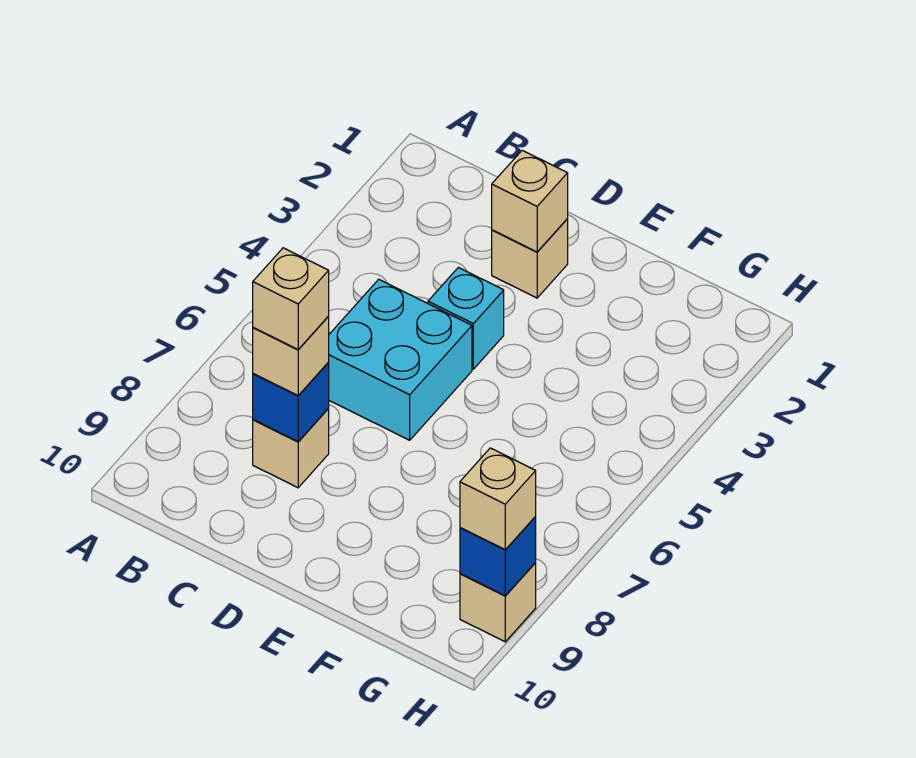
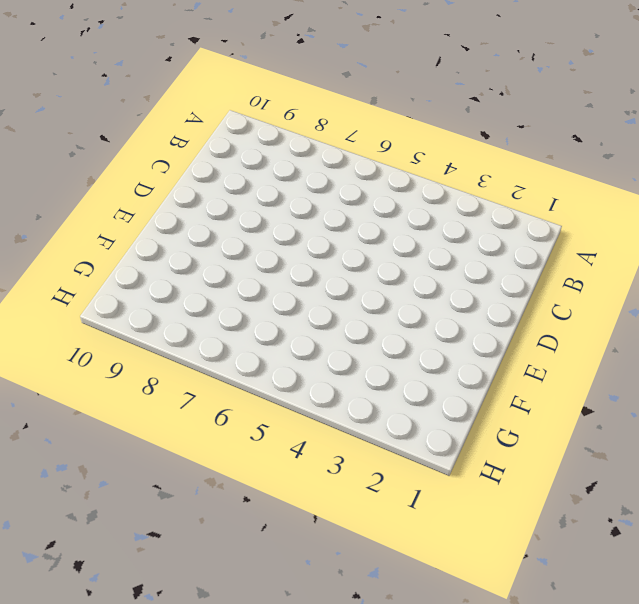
none -> cyan 2x2 brick [328,279,472,440]
none -> tan 1x1 brick [253,409,329,488]

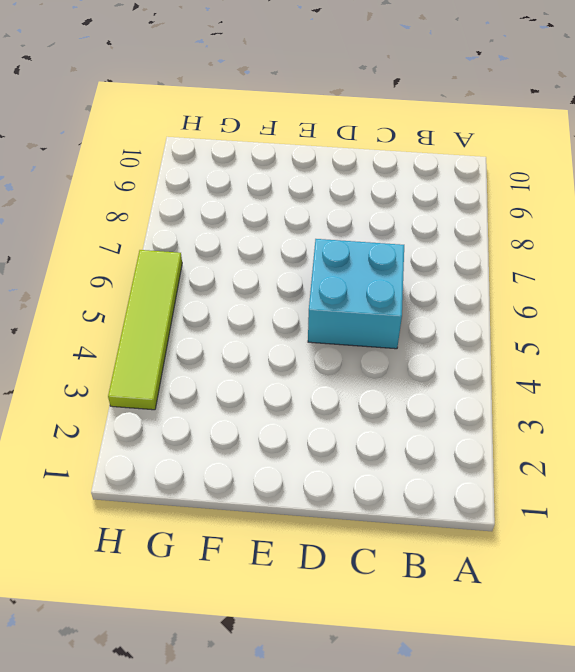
lime 1x4 tile [108,250,182,410] -> none
none -> tan 1x1 brick [253,409,329,488]
none -> tan 1x1 brick [492,219,568,298]

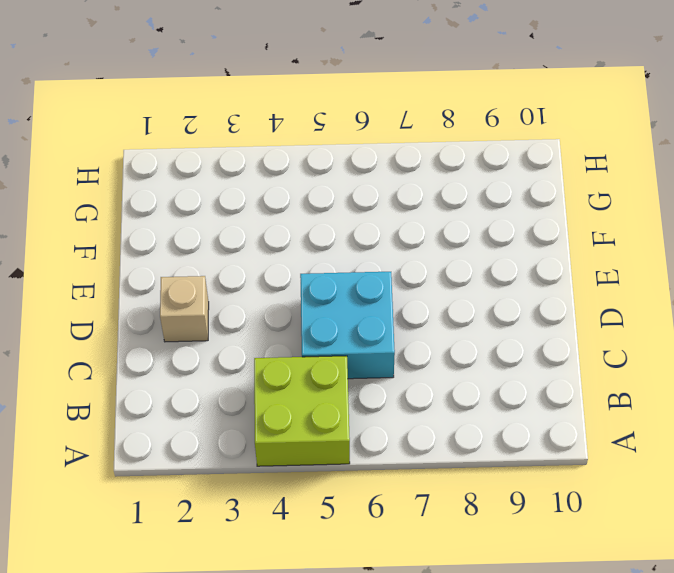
lime 2x2 brick [254,356,350,466] -> none
none -> tan 1x1 brick [253,409,329,488]
none -> cyan 1x1 brick [428,268,504,369]

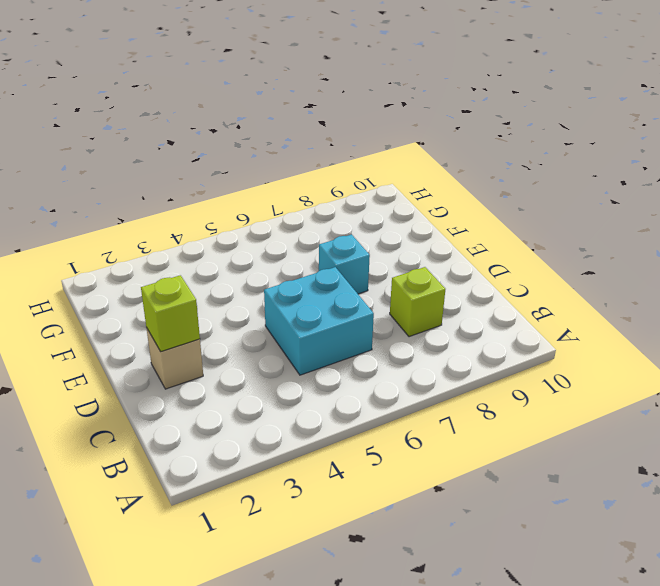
lime 1x1 brick [390,267,445,337] -> tan 1x1 brick [253,409,329,488]
lime 1x1 brick [141,275,200,351] -> tan 1x1 brick [492,150,568,252]
cyan 1x1 brick [319,235,370,294] -> cyan 1x1 brick moved to [428,268,504,369]
none -> tan 1x1 brick [460,563,536,642]
none -> blue 1x1 brick [253,363,329,442]

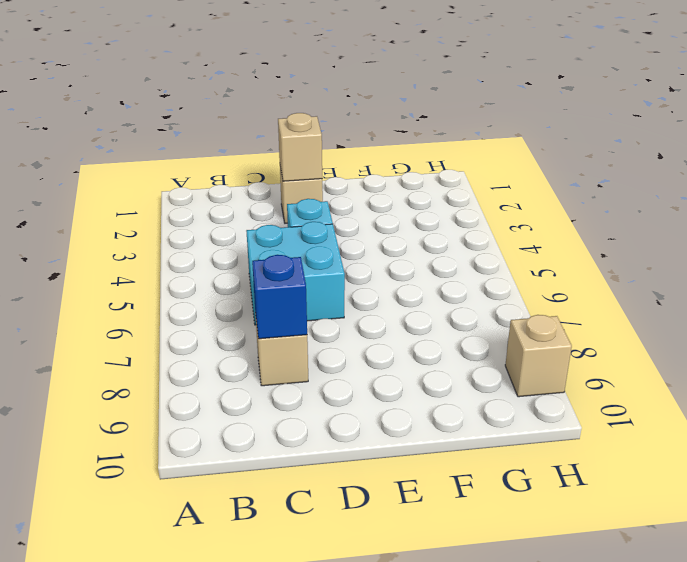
none -> blue 1x1 brick [460,517,536,596]
none -> tan 1x1 brick [253,317,329,396]

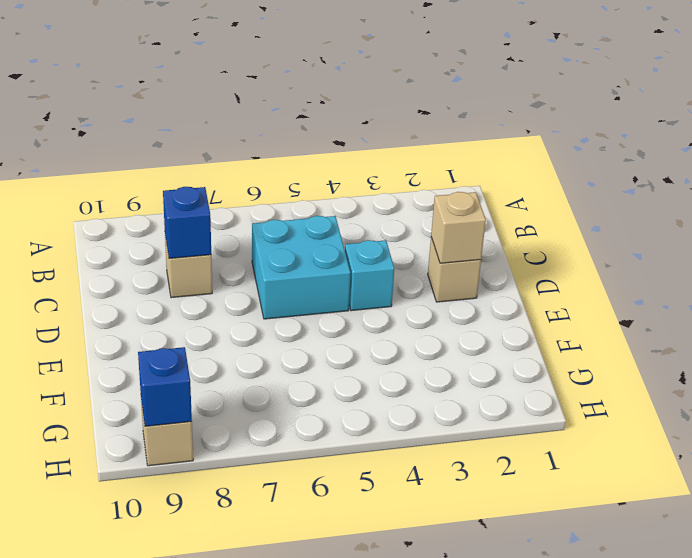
none -> tan 1x1 brick [253,317,329,396]
none -> tan 1x1 brick [460,448,536,549]

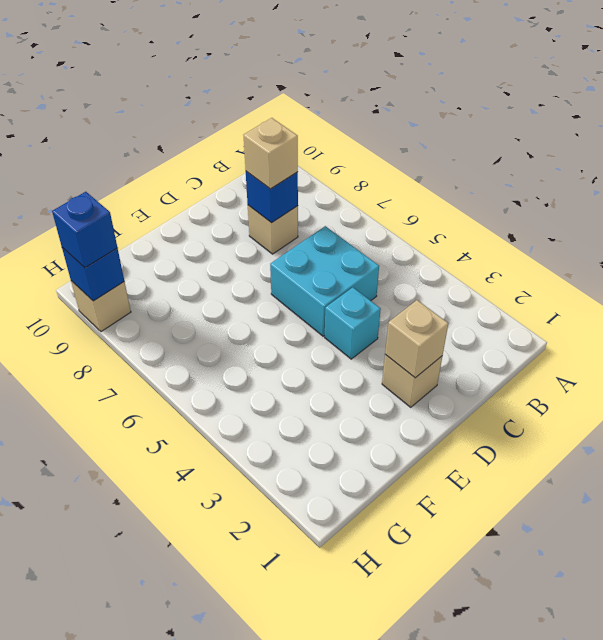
blue 1x1 brick [52,192,117,268] -> tan 1x1 brick [460,448,536,549]
none -> tan 1x1 brick [253,248,329,349]

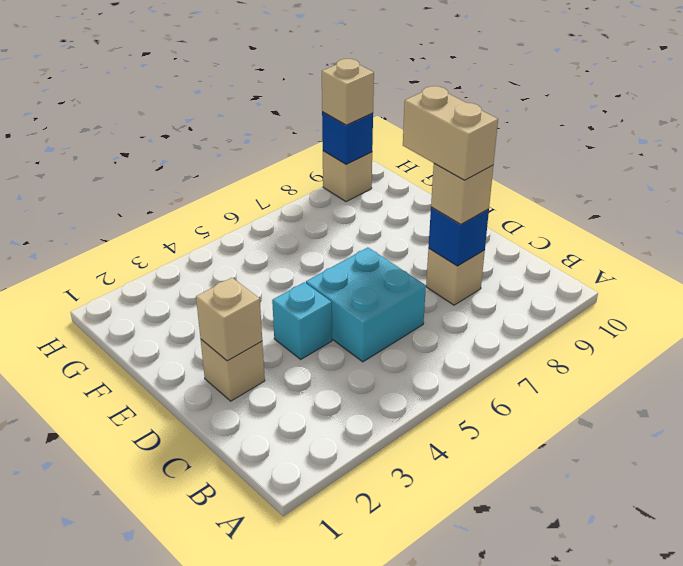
tan 1x2 brick [403,86,498,180] -> tan 1x1 brick [253,248,329,349]

